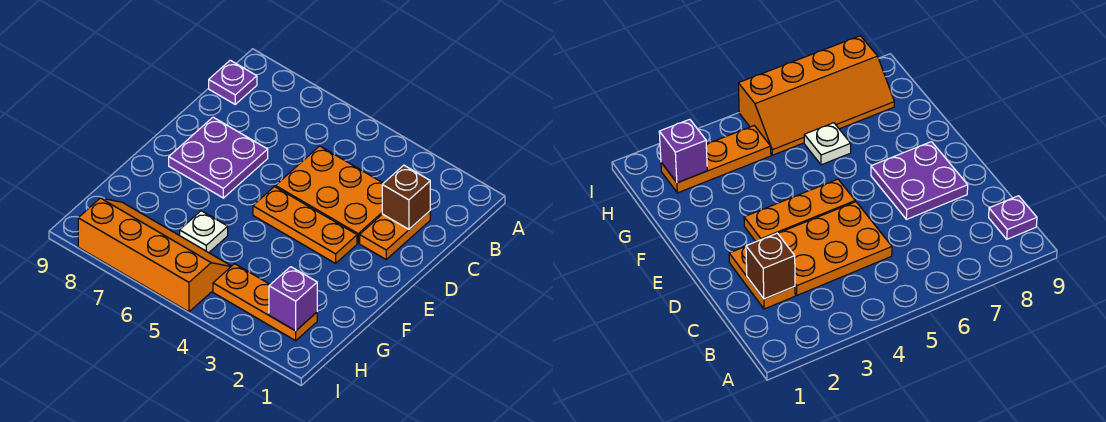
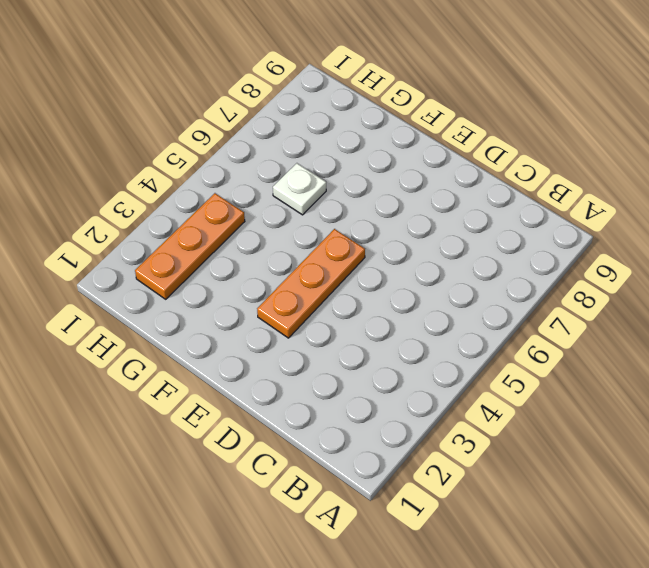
none -> purple 1x1 plate [209,60,257,104]
none -> orange 1x2 plate [360,211,430,259]

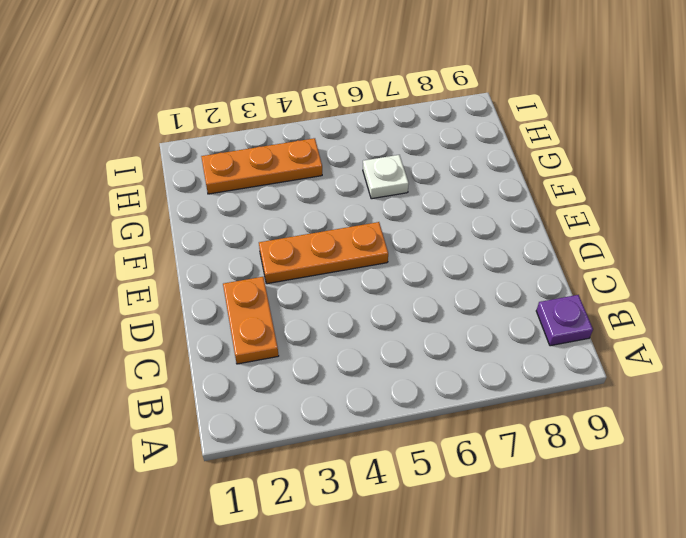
none -> orange 2x3 plate [275,146,383,243]
none -> purple 2x2 plate [169,117,268,198]

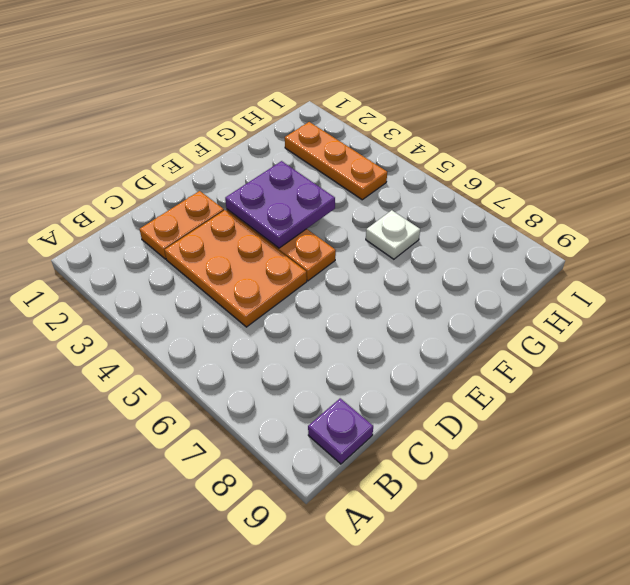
purple 2x2 plate [225,161,335,248] -> purple 2x2 plate moved to [169,117,268,198]
none -> orange 2x4 slope [78,198,231,312]
none -> brown 1x1 brick [382,165,430,229]

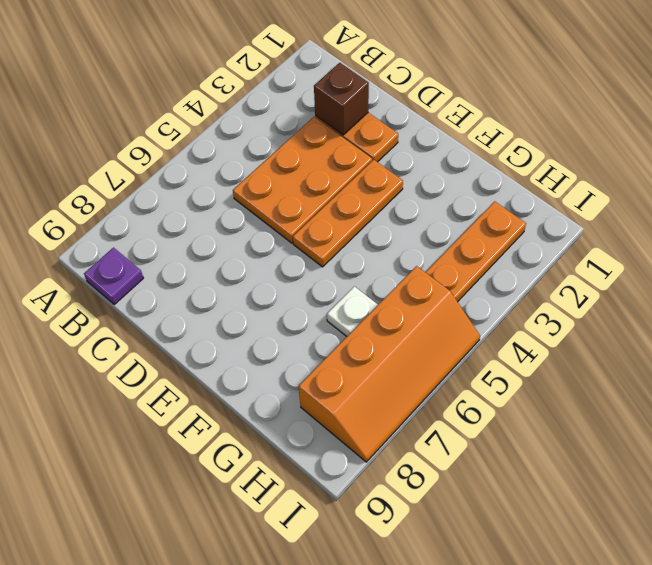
orange 2x4 slope [298,266,480,462] -> orange 2x4 slope turned to [78,198,231,312]
none -> purple 2x2 plate [169,117,268,198]
none -> purple 1x1 brick [269,267,317,331]

